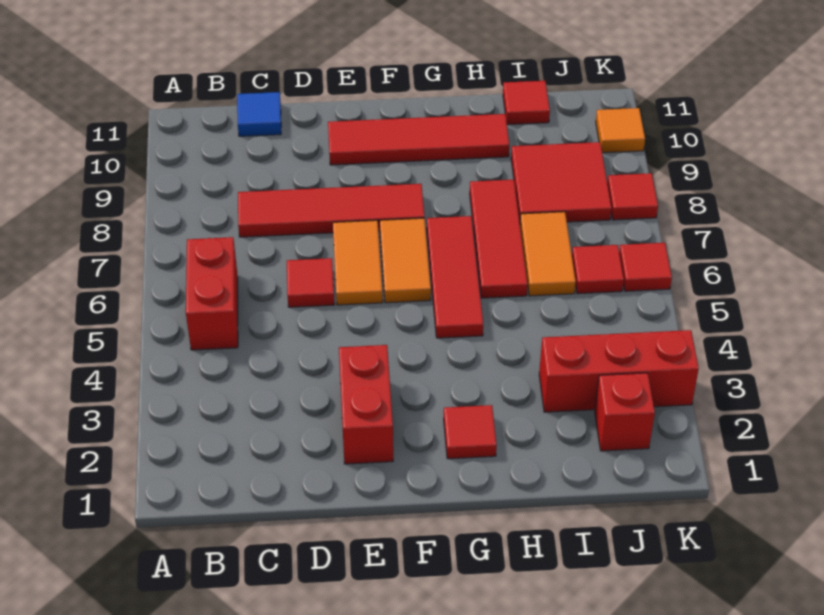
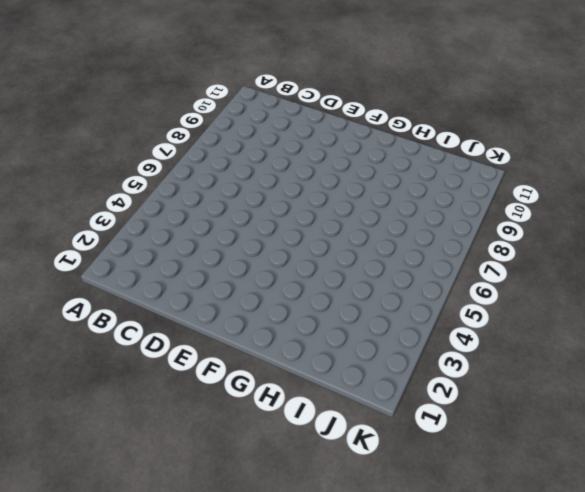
none -> red 1x2 brick [186,237,238,350]
none -> red 1x4 tile [238,184,424,237]
none -> blue 1x1 tile [237,92,281,136]

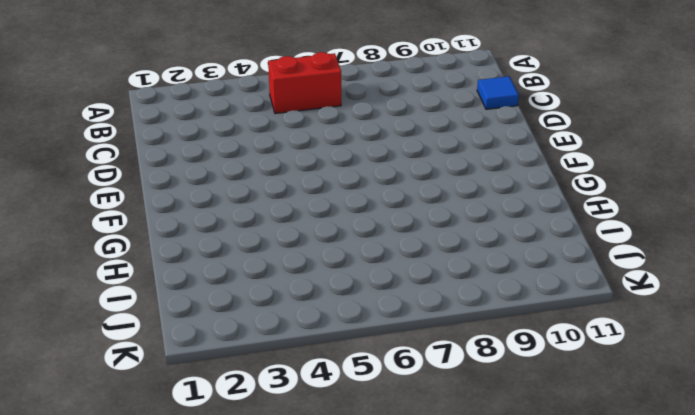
none -> red 1x4 tile [238,184,424,237]
none -> red 1x1 tile [287,258,334,307]
none -> red 1x2 brick [339,345,393,464]

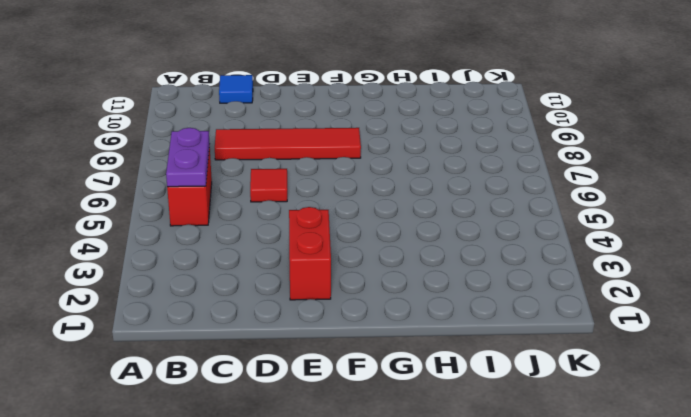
purple 1x2 plate [166,128,210,187] -> none
none -> orange 1x2 tile [333,220,383,305]
none -> red 1x4 tile [328,114,509,165]
none -> orange 1x2 tile [380,218,431,303]

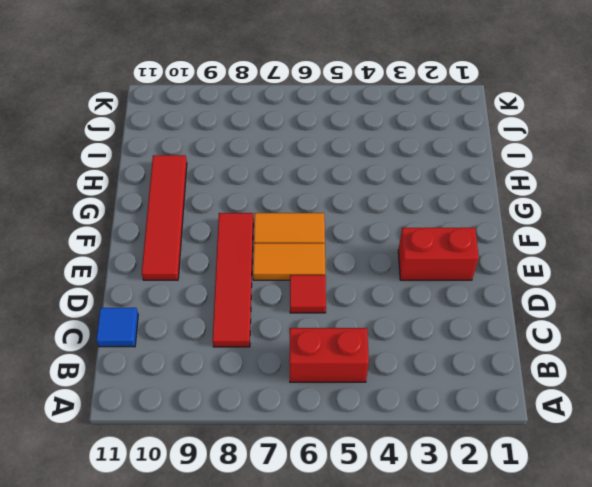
none -> red 1x1 tile [444,405,497,459]
none -> red 1x3 tile [427,216,483,338]
none -> red 1x3 tile [470,180,528,298]

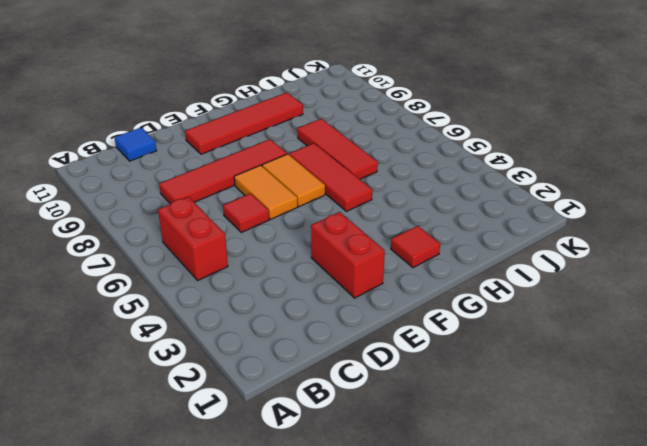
none -> red 1x3 brick [539,330,699,412]
none -> orange 1x2 tile [520,212,576,296]
none -> red 2x2 tile [511,142,612,222]

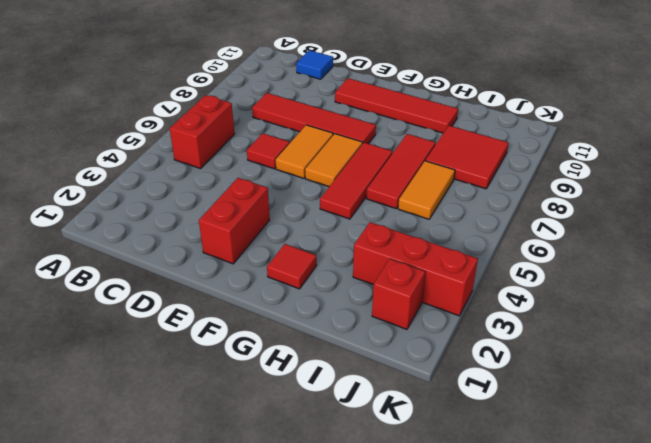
none -> red 1x1 tile [503,81,550,125]
none -> red 1x1 tile [572,245,624,294]
none -> red 1x1 tile [619,243,672,291]

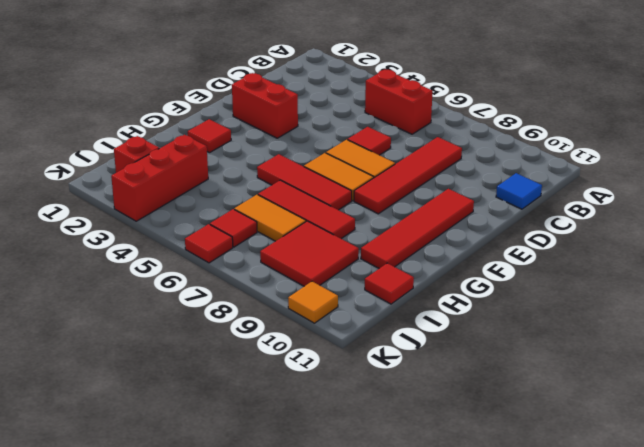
none -> red 1x1 tile [607,173,658,220]

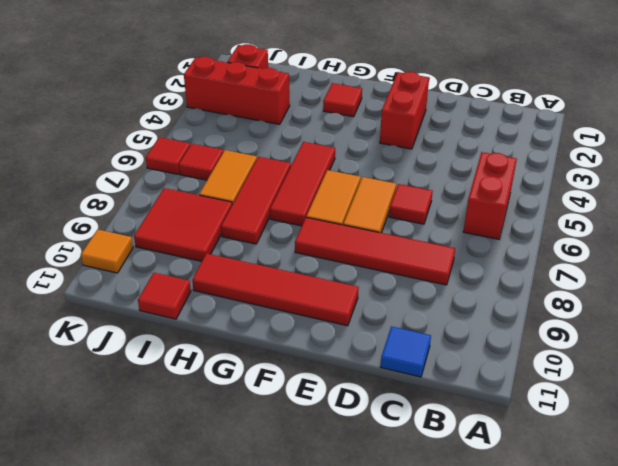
none -> red 1x1 tile [607,173,658,220]

